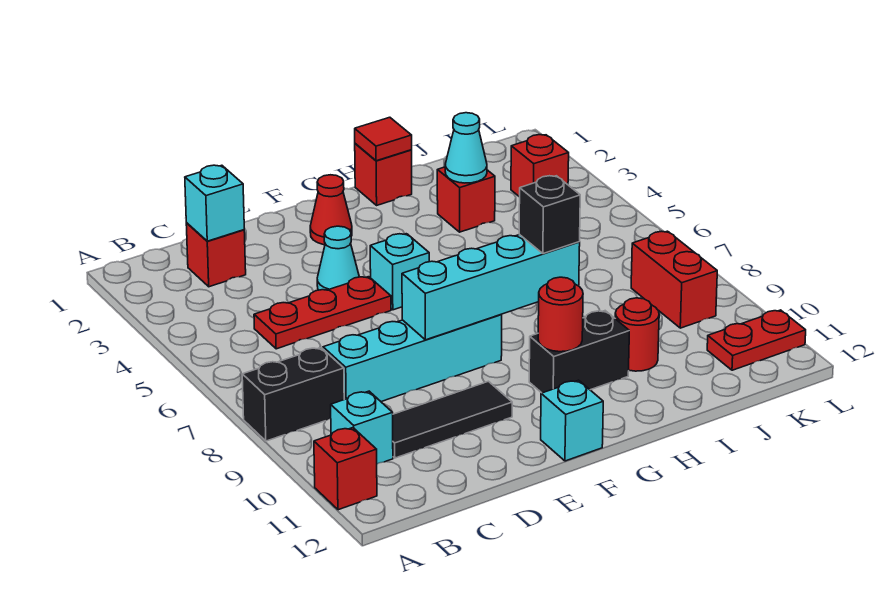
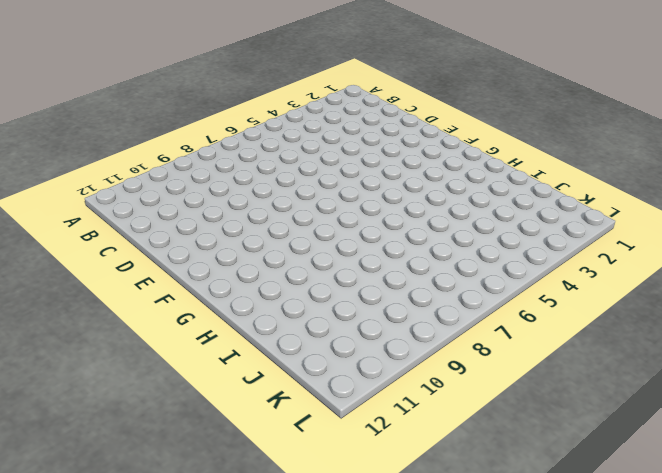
none -> black 1x2 brick [242,348,344,441]
none -> red 1x1 brick [314,428,377,510]
none -> cyan 1x1 brick [331,391,393,464]

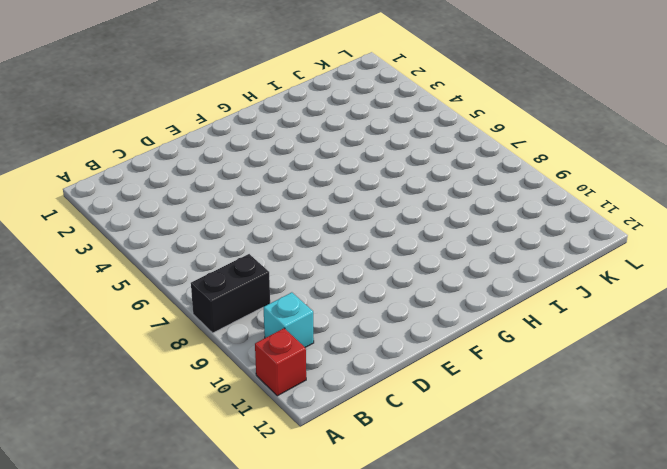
none -> red 1x1 brick [186,223,246,287]
none -> red 1x3 plate [254,277,391,349]
none -> cyan 1x4 brick [323,315,502,402]

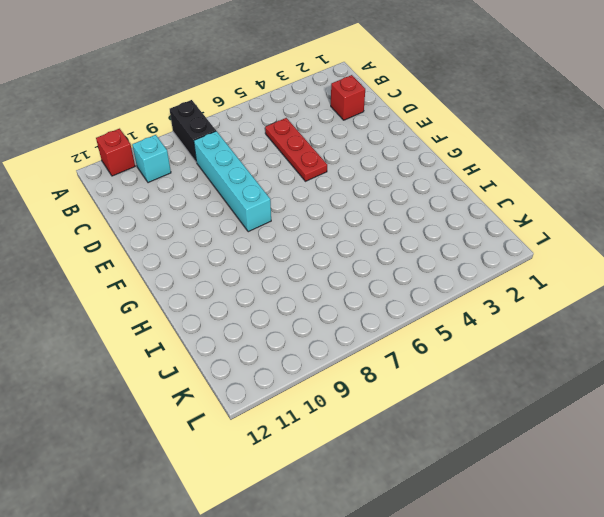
none -> black 1x3 tile [393,381,512,458]
none -> cyan 1x1 cone [317,226,359,290]
none -> red 1x1 cone [310,175,352,245]

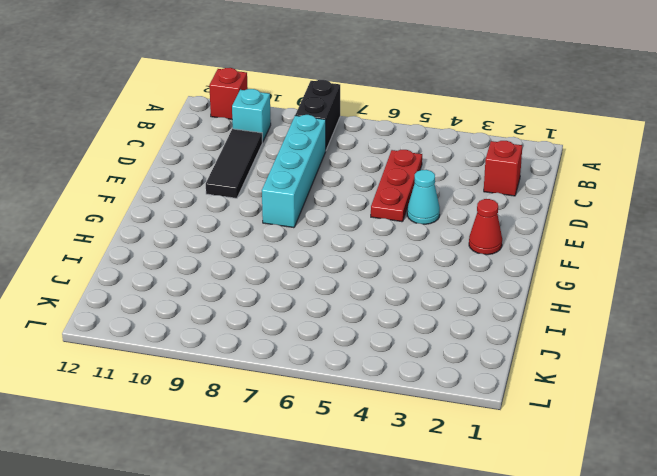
none -> cyan 1x1 brick [370,234,429,310]
none -> cyan 1x1 brick [541,380,603,461]
none -> black 1x2 brick [529,311,629,393]

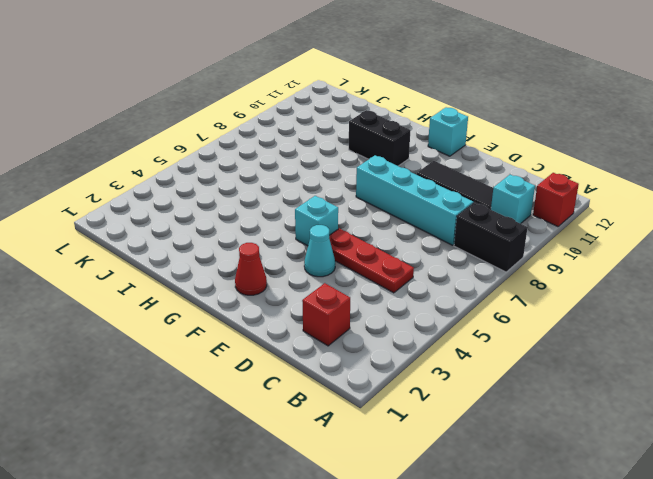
none -> red 1x1 brick [355,144,412,205]
none -> red 1x1 brick [437,167,495,232]
none -> red 1x1 round brick [615,298,659,371]

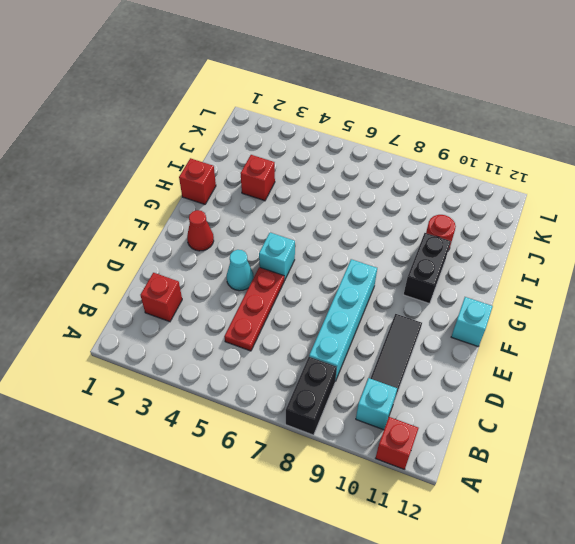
none -> red 1x1 brick [511,135,569,197]
none -> red 1x2 brick [631,231,717,328]
none -> red 1x2 plate [707,310,806,370]

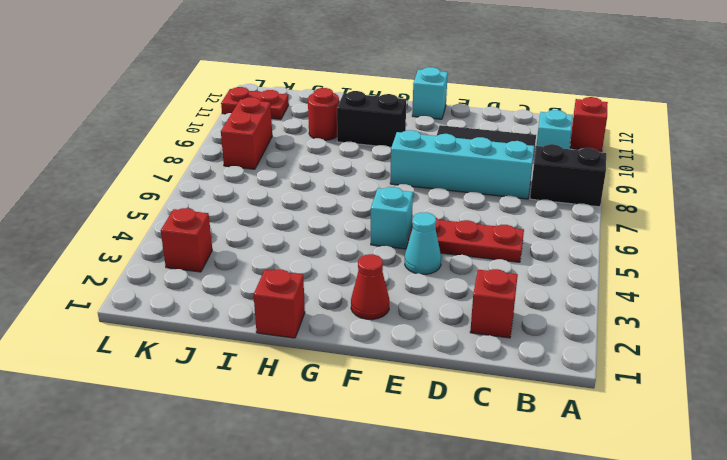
none -> red 1x1 brick [437,167,495,232]
none -> cyan 1x1 brick [185,165,244,241]
none -> cyan 1x4 brick [402,235,580,340]

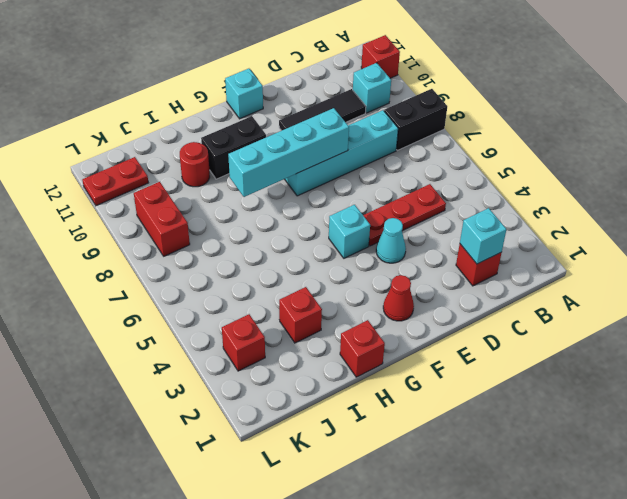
none -> red 1x1 round brick [538,277,583,352]
none -> red 1x1 tile [355,117,412,161]
none -> cyan 1x1 cone [445,113,487,183]

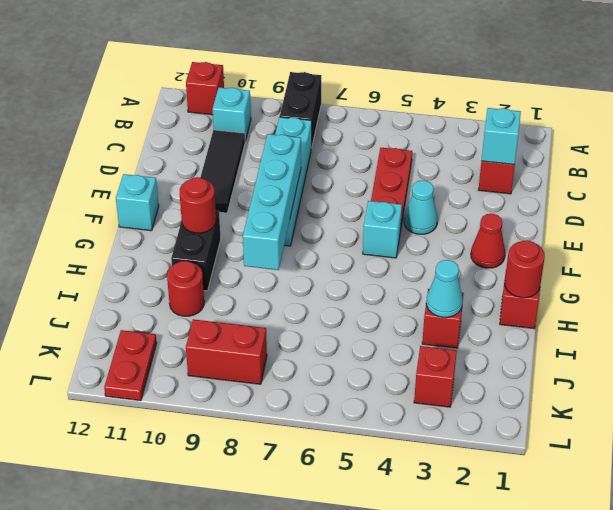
red 1x1 round brick [505,241,545,298] -> red 1x1 tile [355,117,412,161]
none -> black 1x1 brick [519,176,580,254]

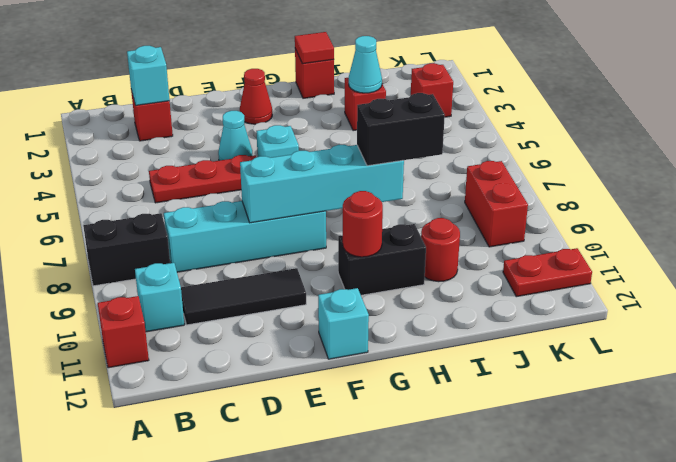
black 1x2 brick [357,93,445,166] -> black 1x1 brick [519,176,580,254]

